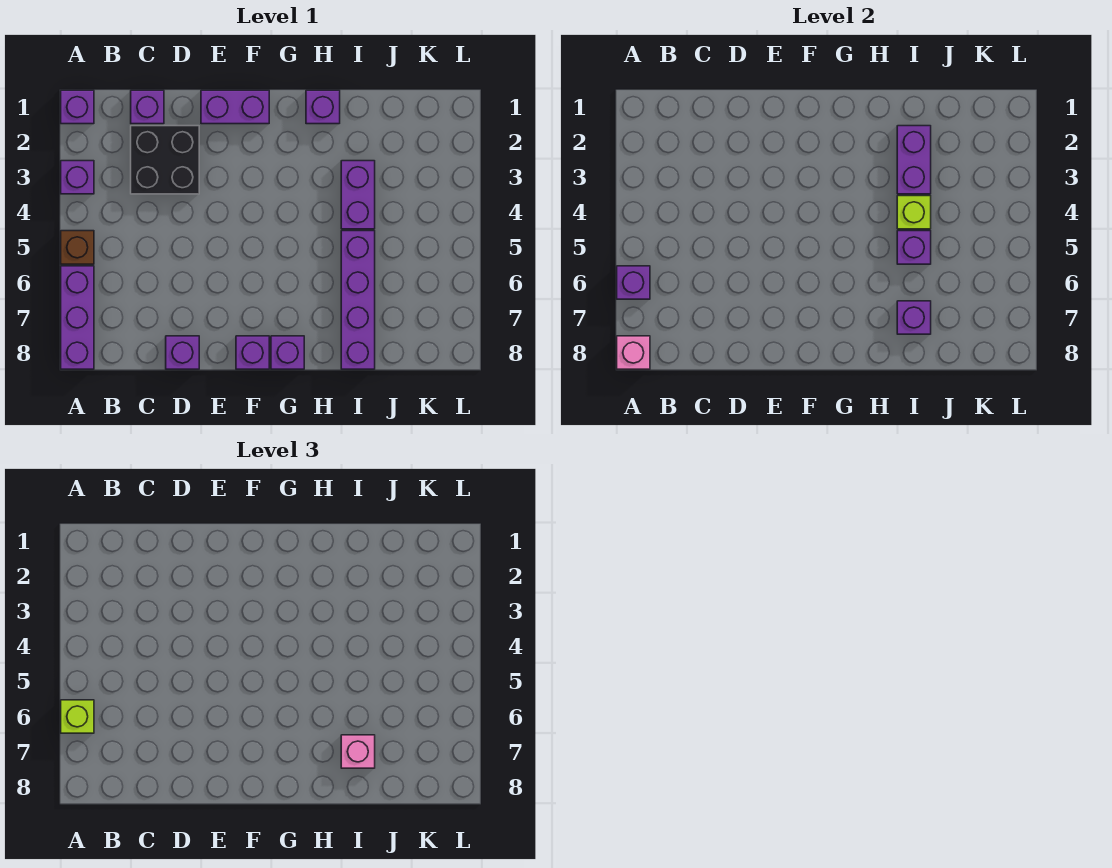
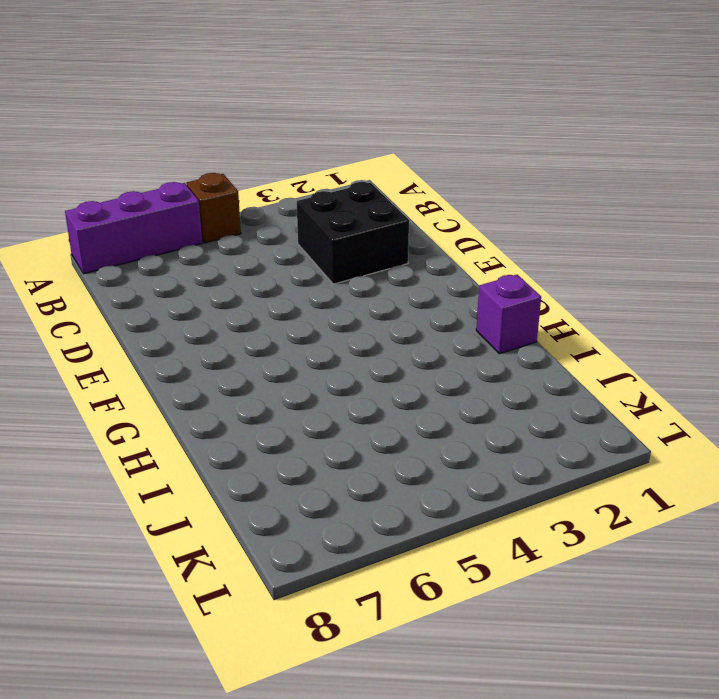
none -> purple 1x1 brick [61,90,94,124]
none -> purple 1x1 brick [61,161,94,194]
none -> purple 1x1 brick [131,90,164,124]

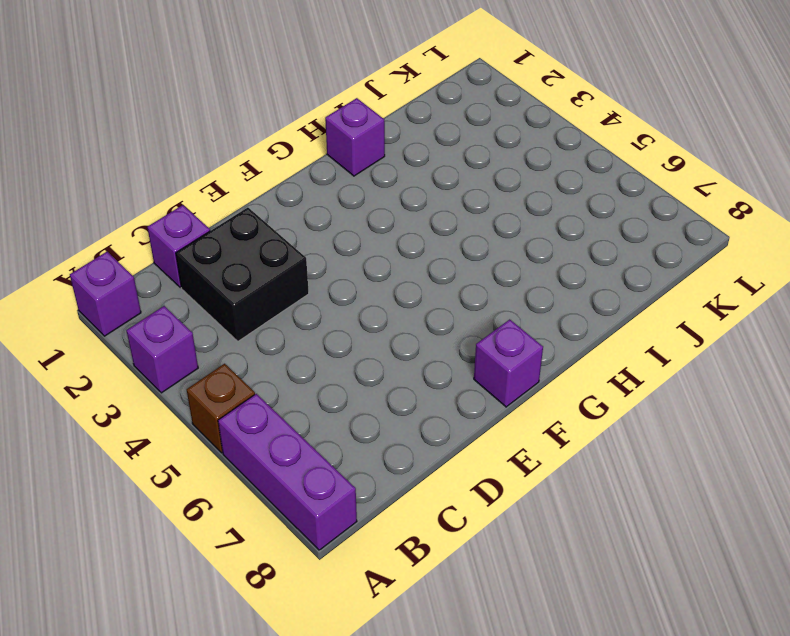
none -> purple 1x1 brick [166,336,199,369]
none -> purple 1x2 brick [201,90,269,124]
none -> purple 1x1 brick [271,336,304,369]

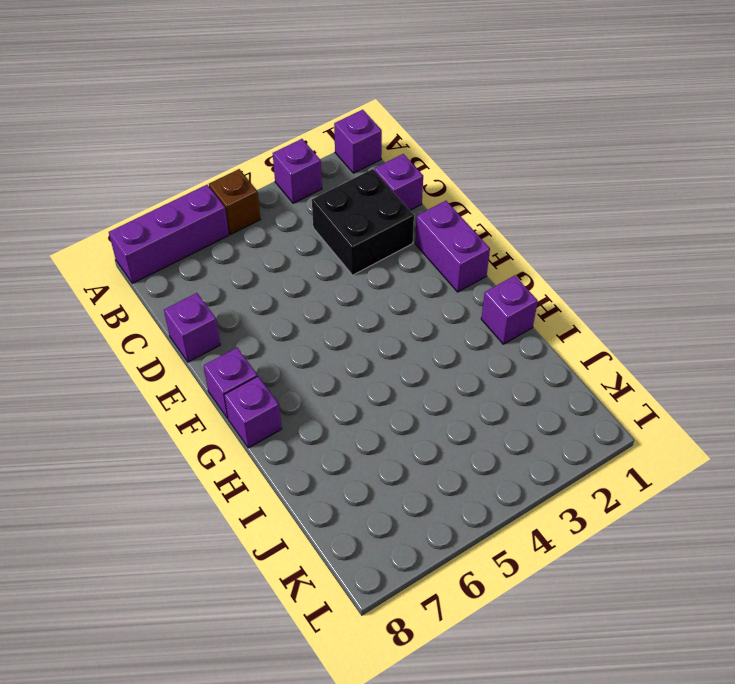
none -> purple 1x2 brick [341,161,375,229]
none -> purple 1x4 brick [341,231,375,369]
none -> purple 1x1 brick [617,266,650,299]

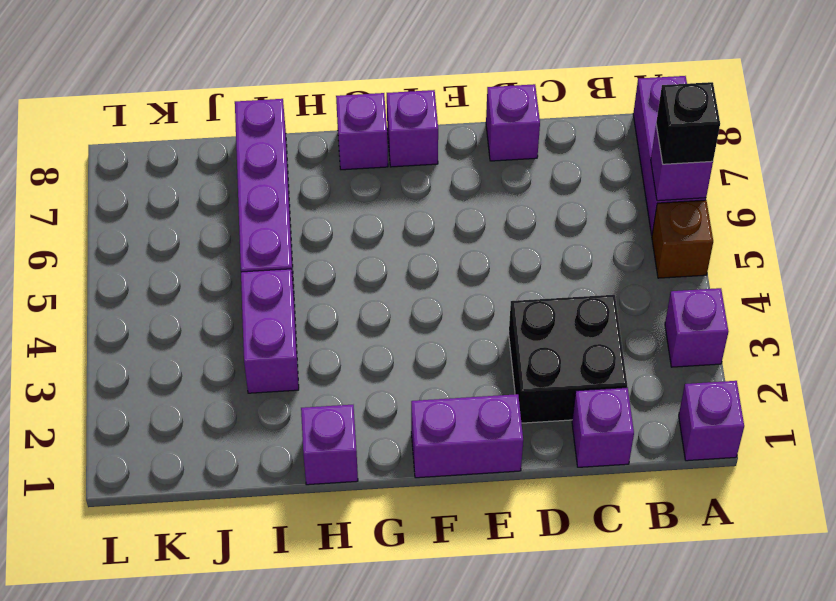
black 1x1 brick [656,82,720,164] -> lime 1x1 brick [61,700,94,733]
none -> pink 1x1 brick [617,336,650,369]
none -> purple 1x2 brick [897,126,931,194]
none -> lime 1x1 brick [897,196,931,229]

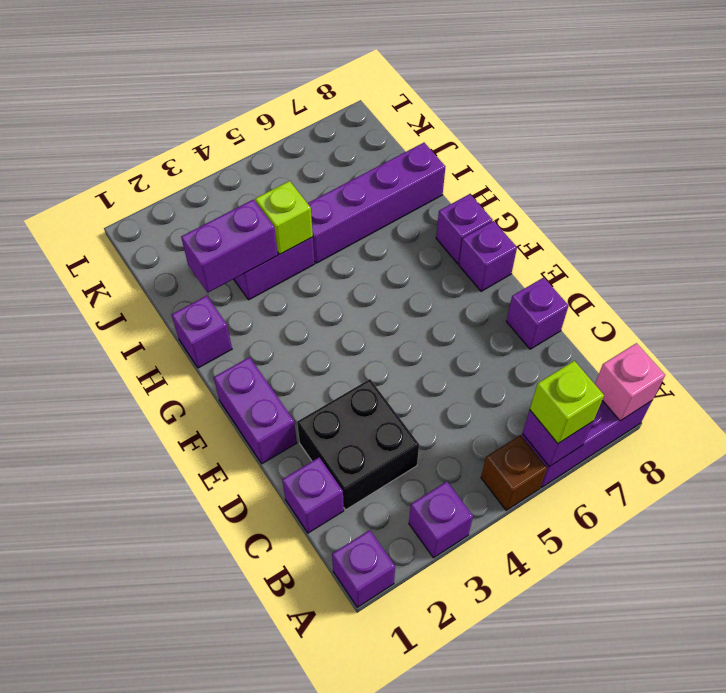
none -> purple 1x1 brick [897,231,931,264]
none -> purple 1x1 brick [897,301,931,334]
none -> pink 1x1 brick [341,735,375,768]

